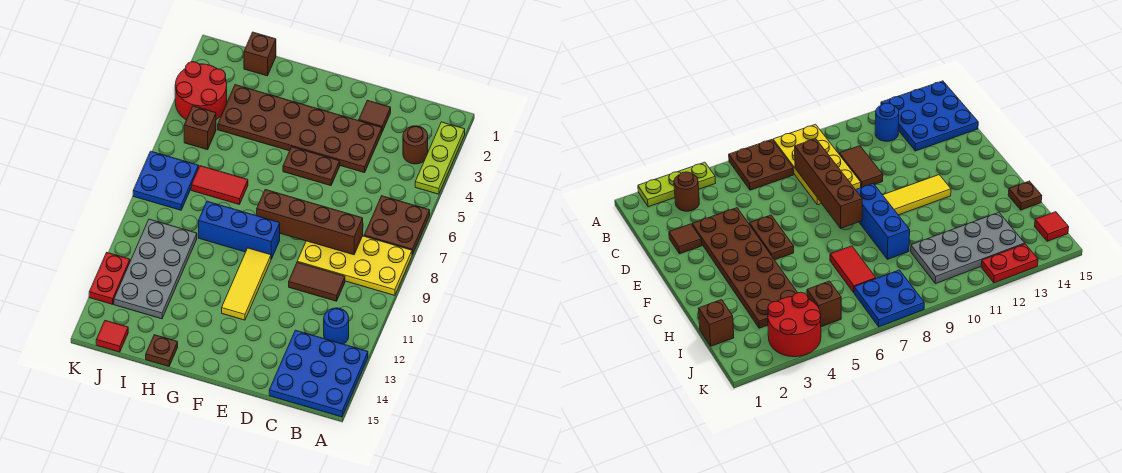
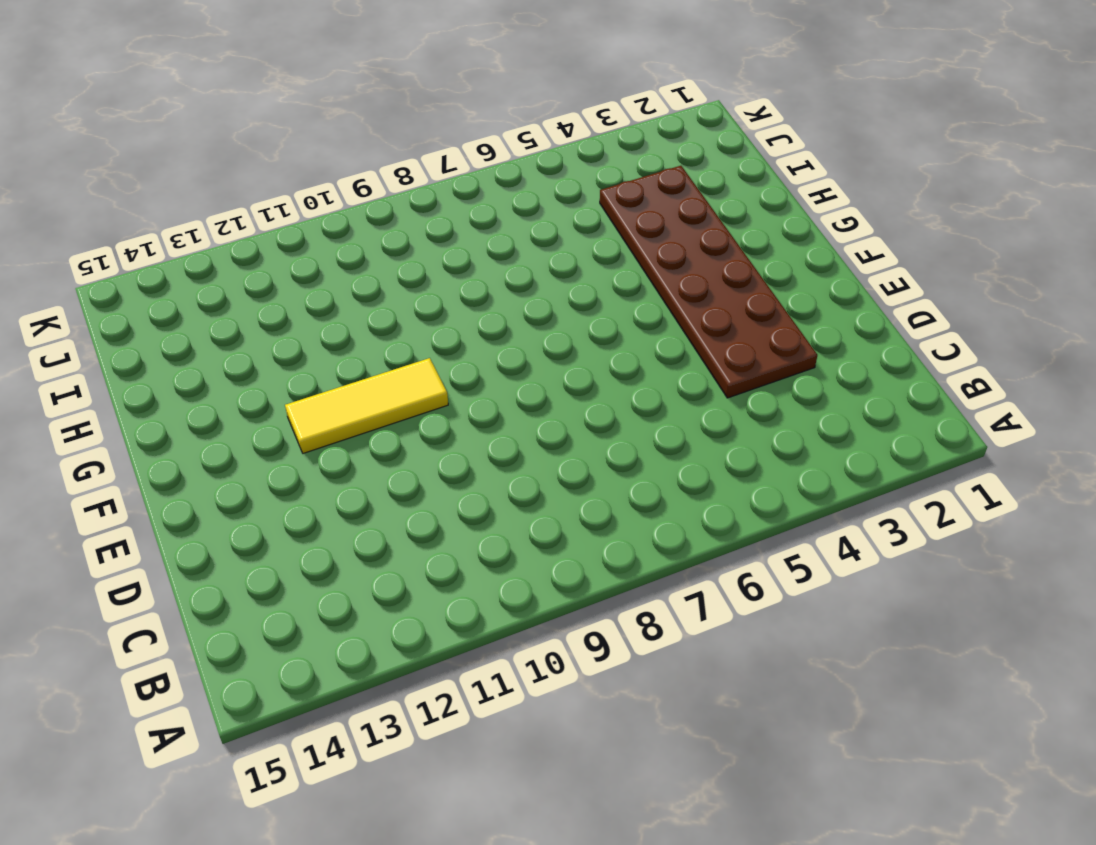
none -> lime 1x3 plate [415,122,465,194]
none -> brown 2x2 plate [364,196,430,255]
none -> yellow 2x4 plate [297,236,412,295]

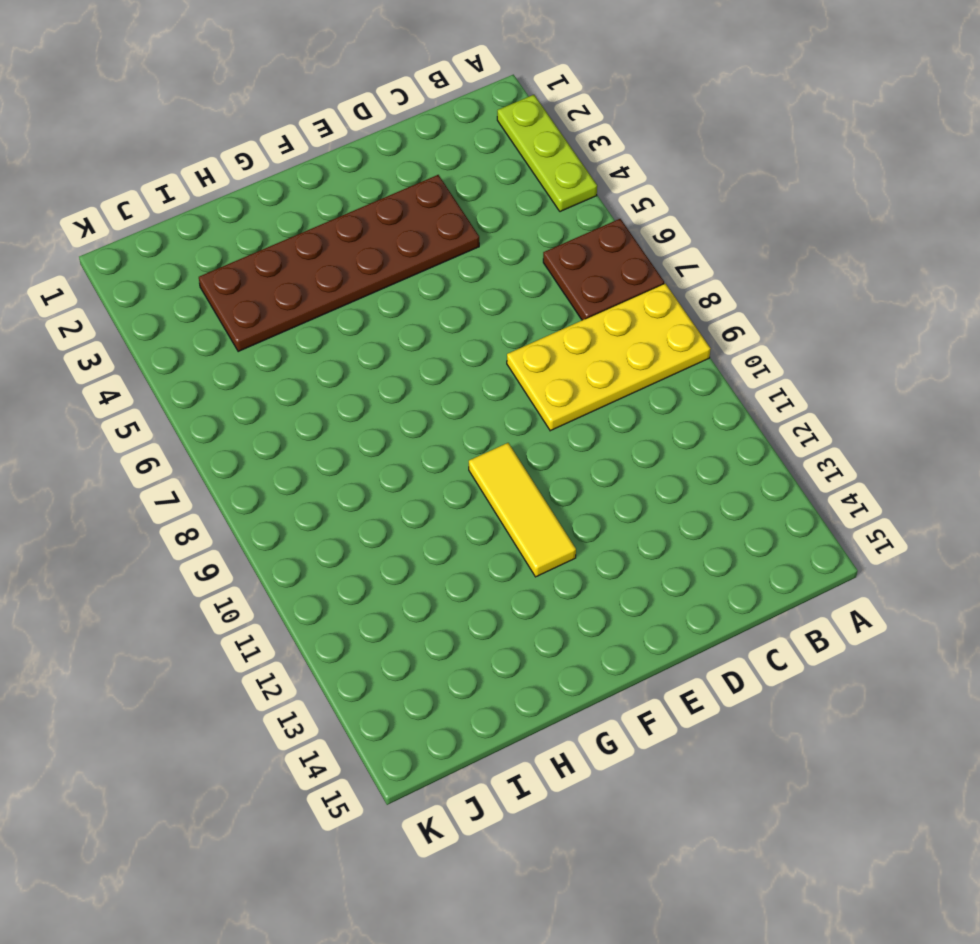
none -> blue 3x3 plate [269,330,368,417]
none -> brown 1x1 round brick [403,126,428,164]
none -> blue 1x1 round brick [324,308,349,344]

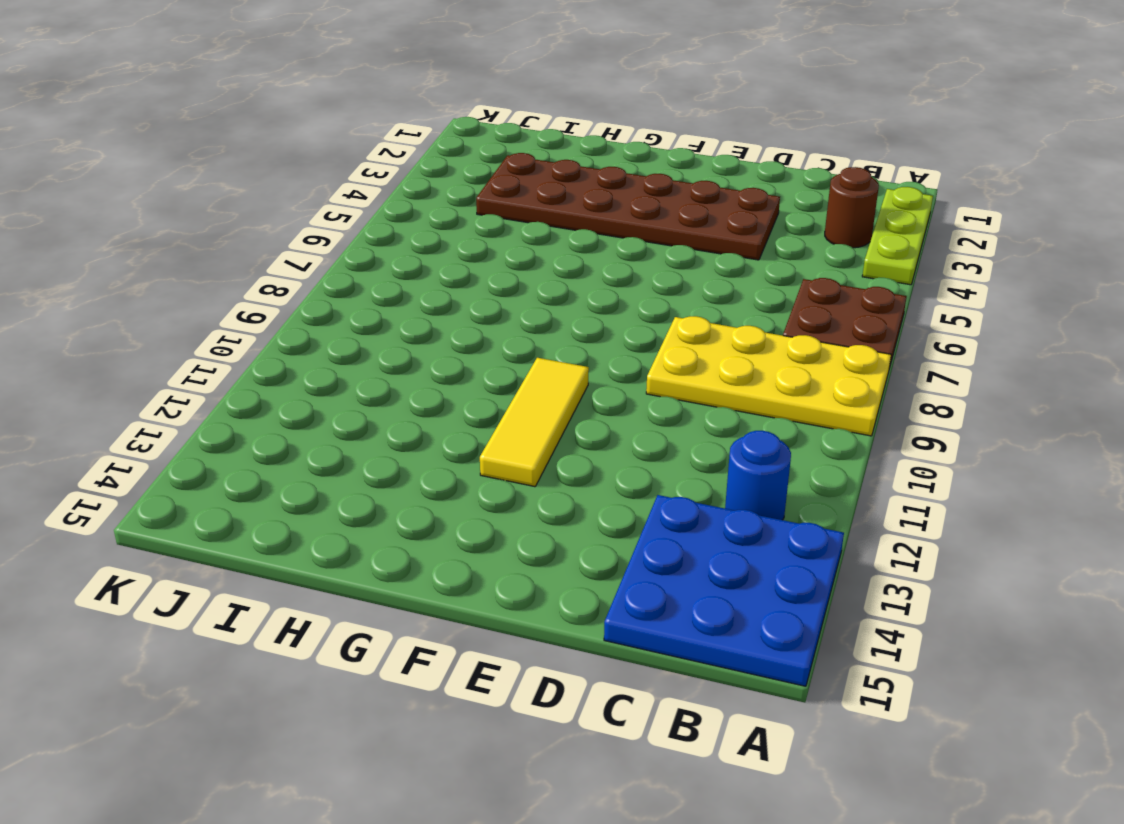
none -> brown 1x2 tile [289,262,345,301]
none -> brown 1x1 tile [359,100,391,132]
none -> brown 1x2 plate [283,147,340,186]

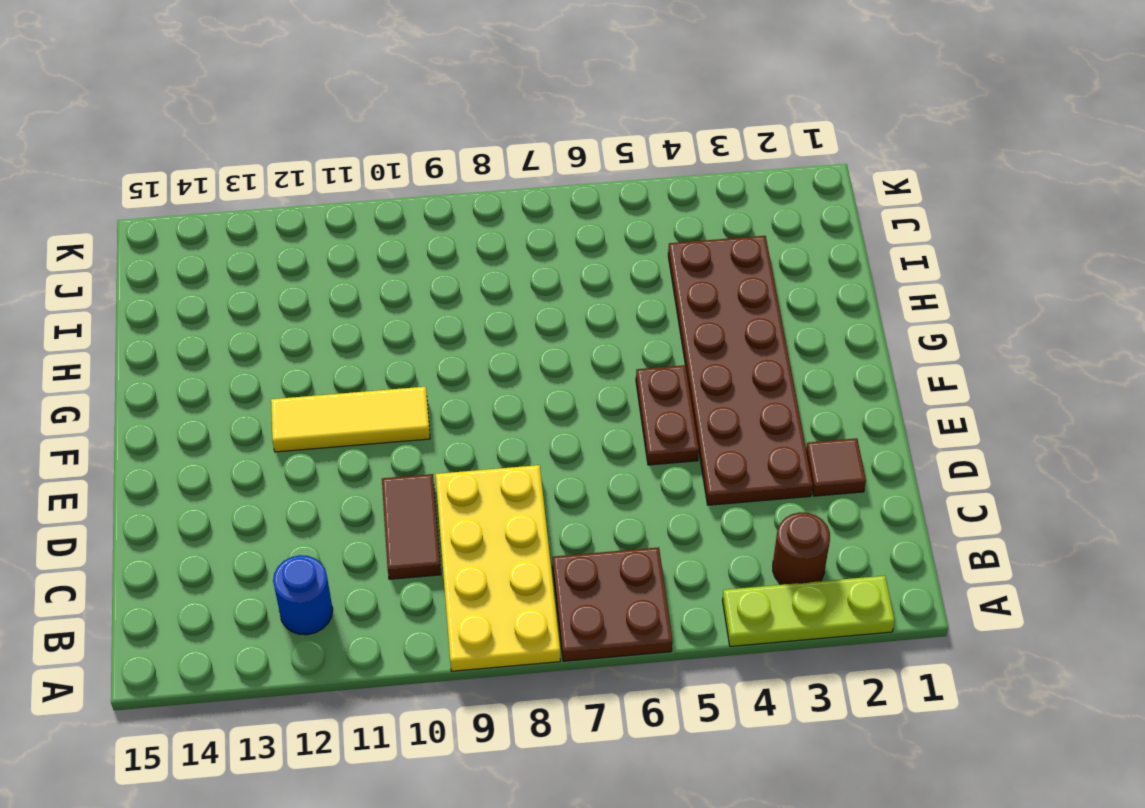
none -> blue 3x3 plate [269,330,368,417]
none -> blue 1x3 brick [199,201,280,259]
none -> red 1x2 tile [191,166,248,205]

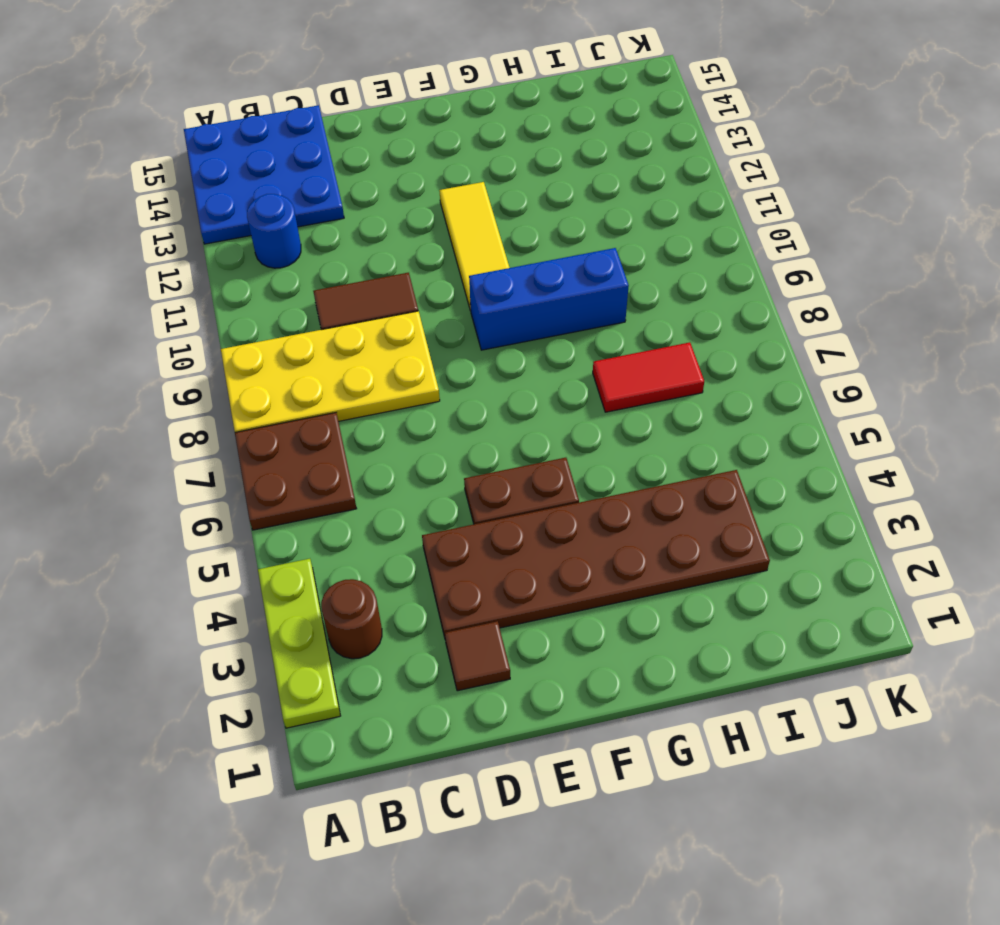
none -> brown 1x1 plate [146,335,178,366]
none -> brown 1x1 brick [244,32,276,76]
none -> grey 2x4 plate [114,219,197,319]

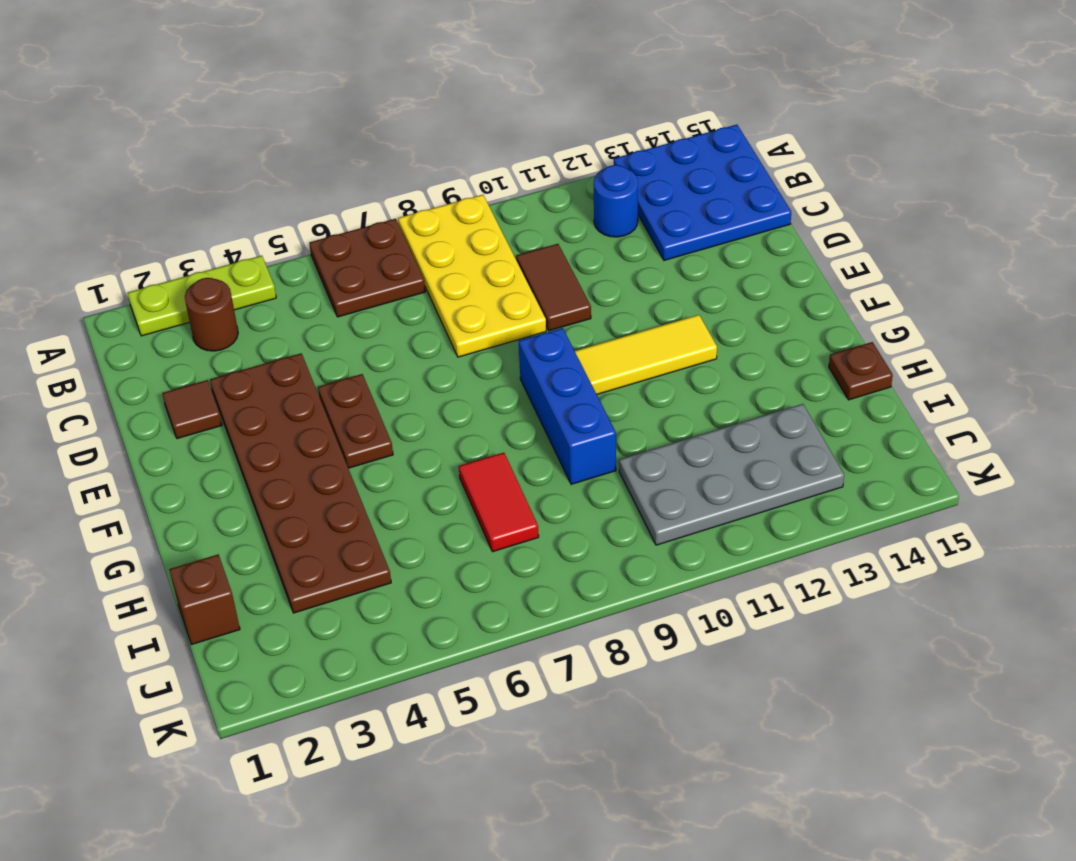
none -> red 2x2 round brick [175,62,227,120]
none -> brown 1x1 brick [184,106,216,150]
none -> blue 2x2 plate [133,151,199,210]

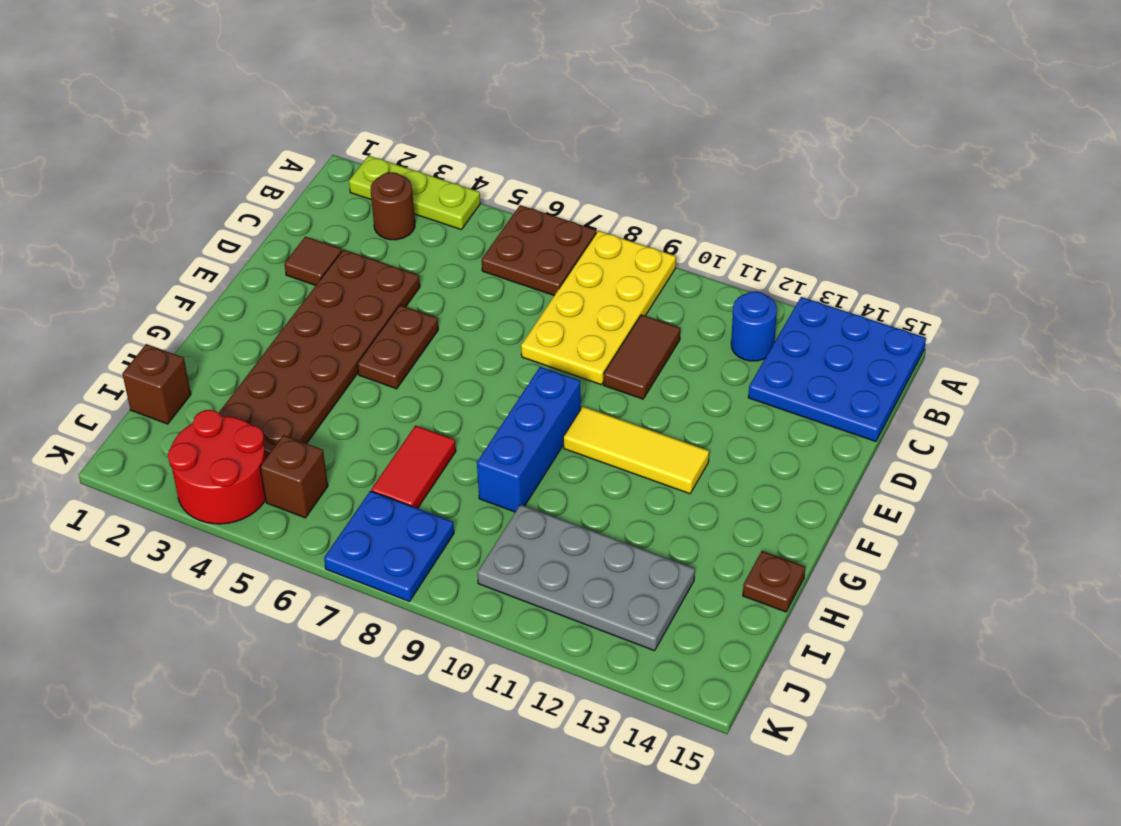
none -> red 1x1 tile [96,321,128,352]
none -> red 1x2 plate [89,253,130,304]
none -> brown 1x4 brick [257,190,363,255]

